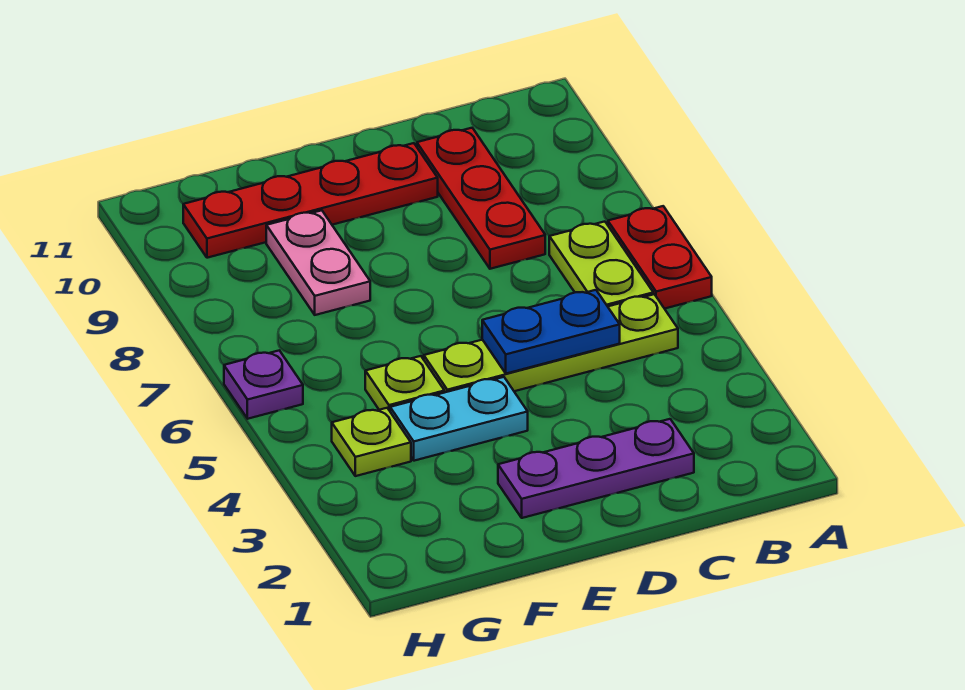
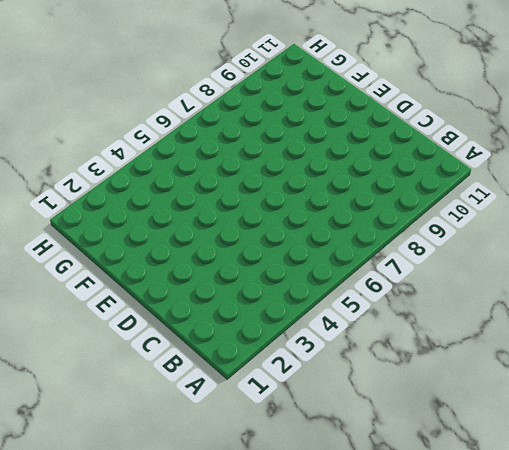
none -> red 1x2 plate [608,206,712,309]
none -> lime 1x4 plate [424,294,678,392]
none -> lime 1x2 plate [549,222,653,306]

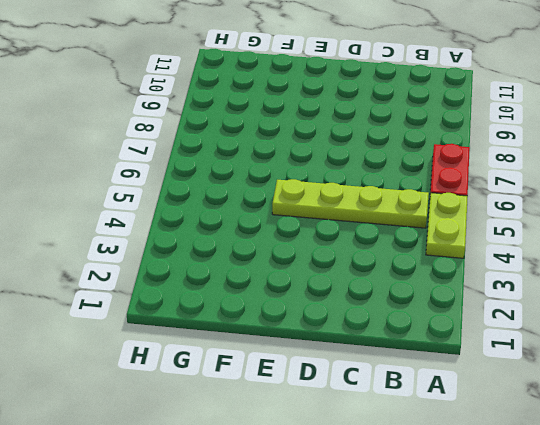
lime 1x2 plate [426,193,468,258] -> lime 1x2 plate moved to [549,222,653,306]
none -> purple 1x3 plate [498,419,694,518]
none -> red 1x3 plate [417,128,545,269]
none -> red 1x4 plate [183,143,438,258]

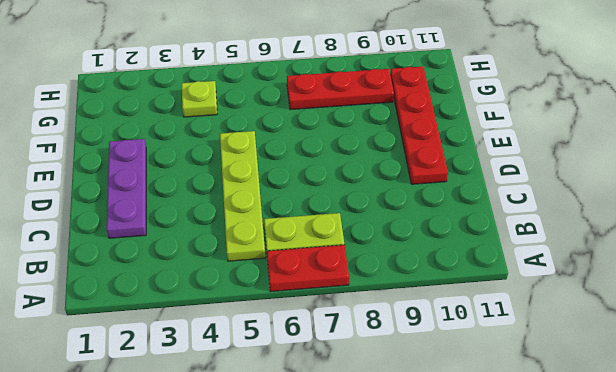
red 1x3 plate [287,69,394,110] -> red 1x3 plate moved to [417,128,545,269]
none -> cyan 1x2 plate [390,377,528,461]
none -> lime 1x1 plate [365,356,445,411]
none -> pink 1x2 plate [266,210,370,315]

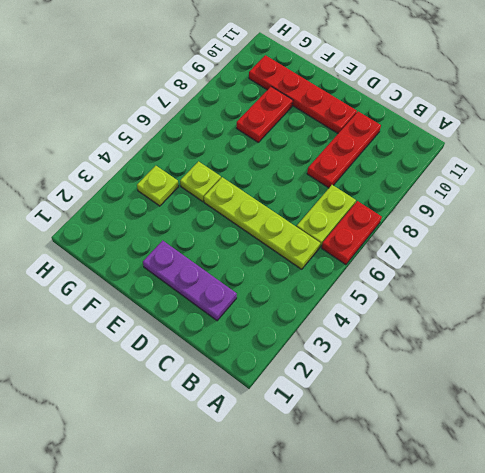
red 1x2 plate [237,87,293,142] -> pink 1x2 plate [266,210,370,315]
none -> cyan 1x2 plate [390,377,528,461]
none -> purple 1x1 plate [224,350,303,419]
none -> blue 1x2 plate [482,290,620,374]

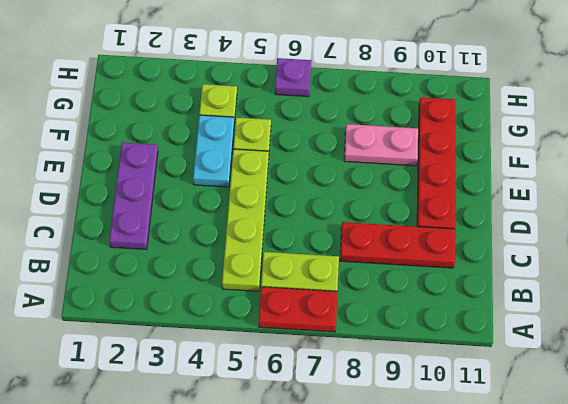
none -> blue 1x2 plate [482,290,620,374]

